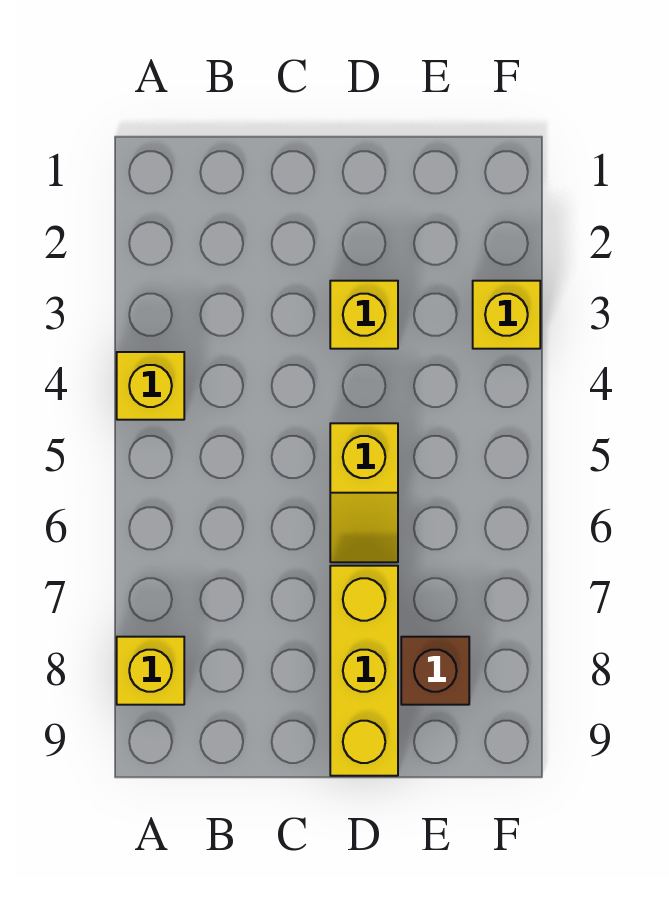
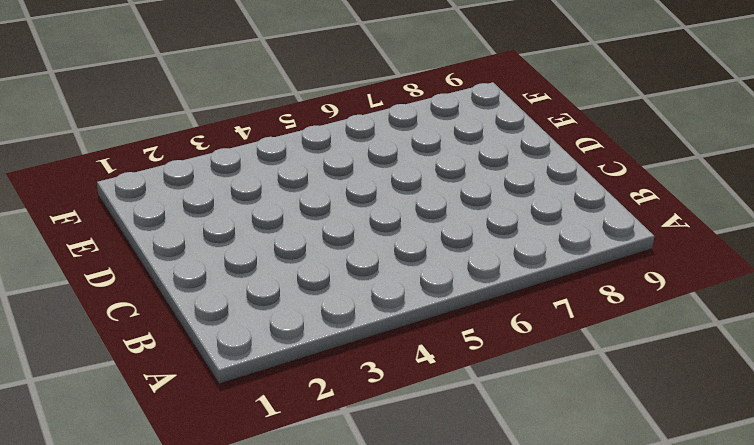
none -> yellow 1x1 brick [117,352,184,420]
none -> yellow 1x1 brick [117,637,184,705]

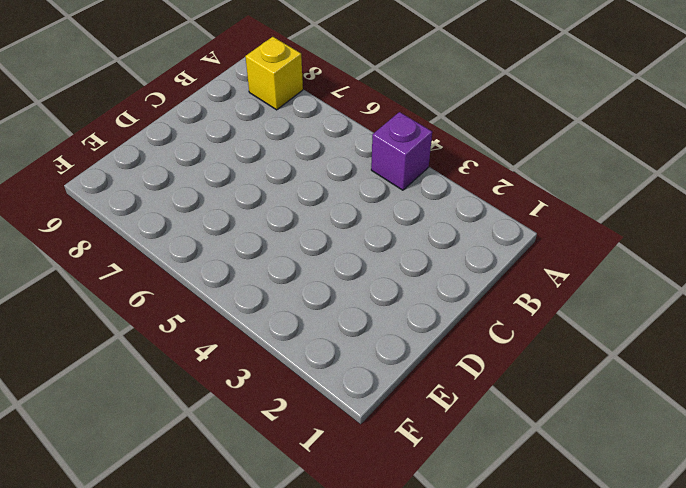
purple 1x1 brick [371,112,432,190] -> yellow 1x1 brick [117,352,184,420]
none -> yellow 1x1 brick [330,281,398,349]
none -> yellow 1x2 slope [330,423,398,562]

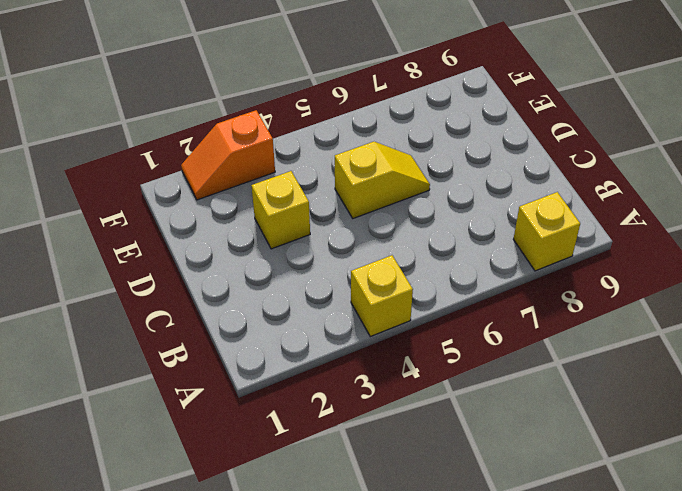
orange 1x2 slope [181,110,275,200] -> yellow 1x1 brick [473,281,540,349]
none -> yellow 1x3 brick [330,566,398,776]
none -> brown 1x1 brick [401,637,469,705]

